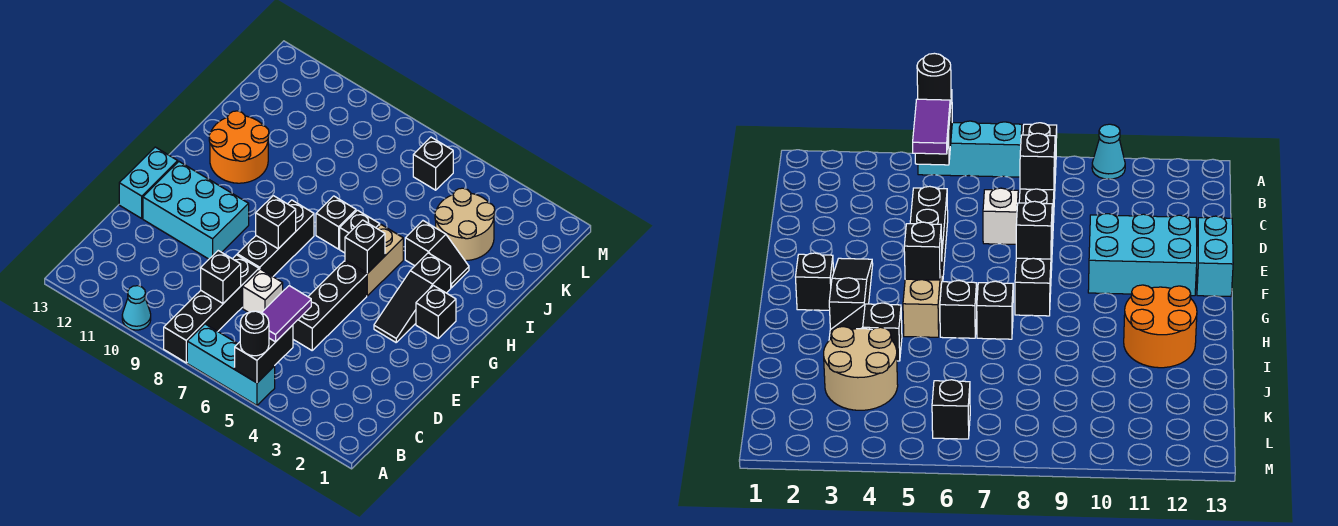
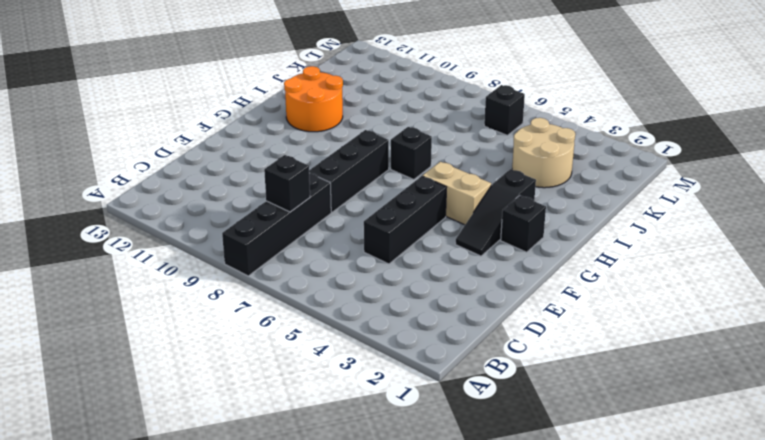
tan 1x2 brick [423,162,491,225] -> tan 1x2 brick turned to [345,225,403,296]
none -> cyan 1x3 brick [187,324,275,405]
none -> cyan 1x1 cone [122,286,151,330]
none -> white 1x1 brick [243,269,283,313]

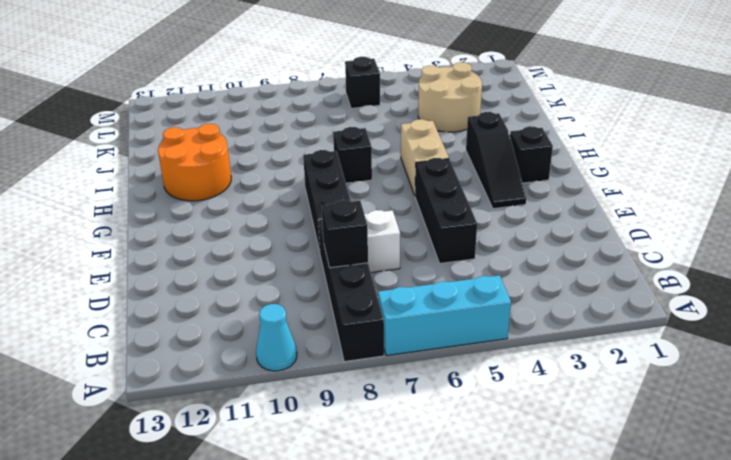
none -> cyan 2x3 brick [143,162,249,259]
none -> cyan 1x2 brick [119,147,178,218]
none -> black 1x1 brick [340,210,380,253]

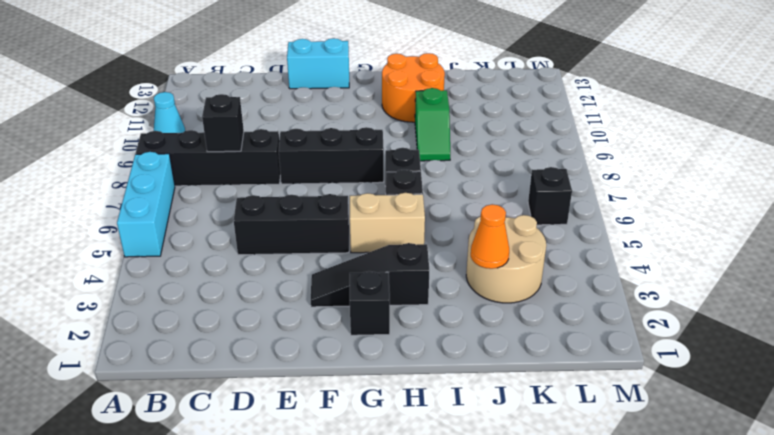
green 1x2 slope [415,88,450,161] -> none
orange 1x1 cone [471,204,509,269] -> none
none -> white 1x1 brick [243,269,283,313]
none -> cyan 2x3 brick [143,162,249,259]
none -> black 1x2 slope [405,221,469,288]

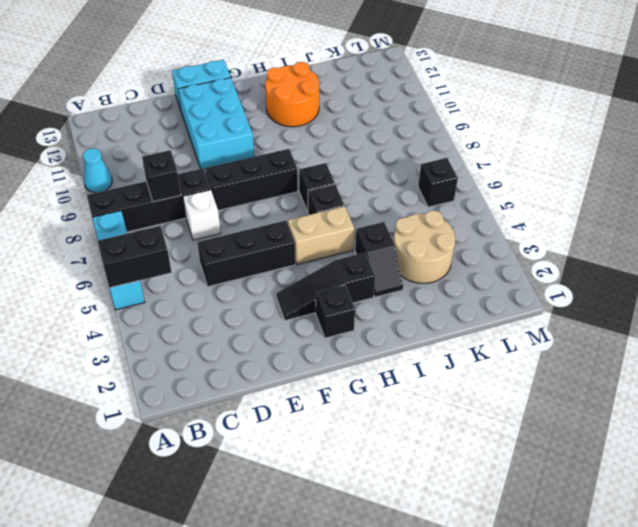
none -> black 1x1 brick [256,196,296,249]
none -> black 1x1 brick [345,220,385,273]
none -> black 1x1 round brick [240,311,269,356]

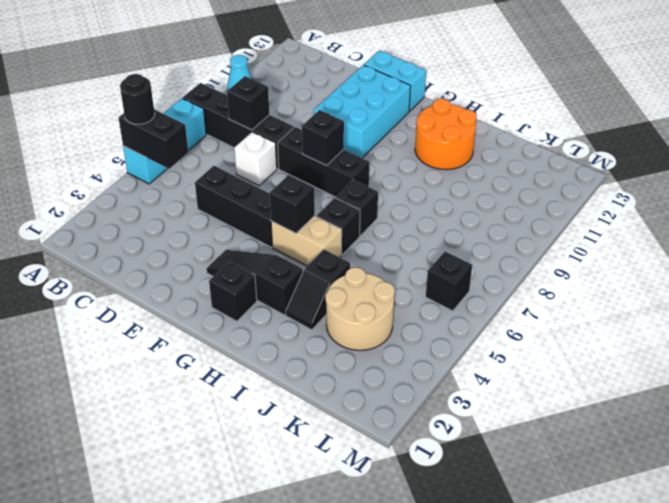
none -> purple 1x2 tile [262,286,311,342]

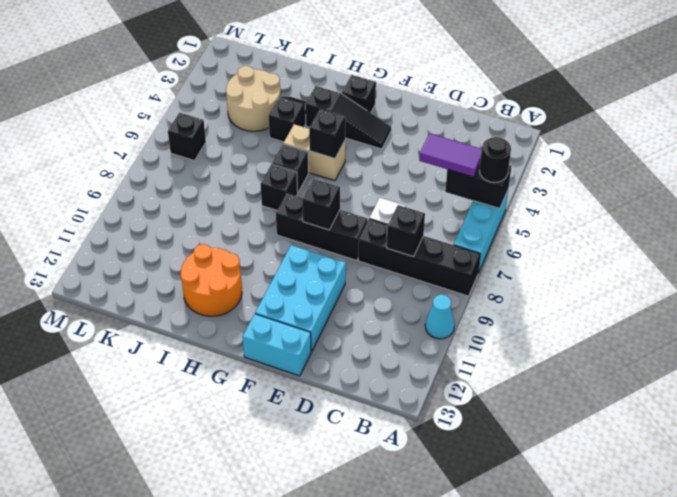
none -> black 1x3 brick [293,261,367,350]

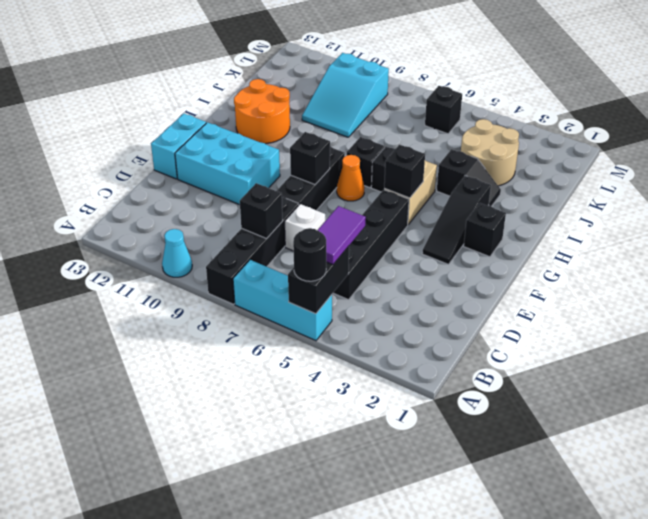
black 1x4 brick [333,190,409,300] -> black 1x3 brick [293,261,367,350]
orange 1x1 cone [337,155,365,201] -> none
cyan 2x3 slope [302,53,389,137] -> none

